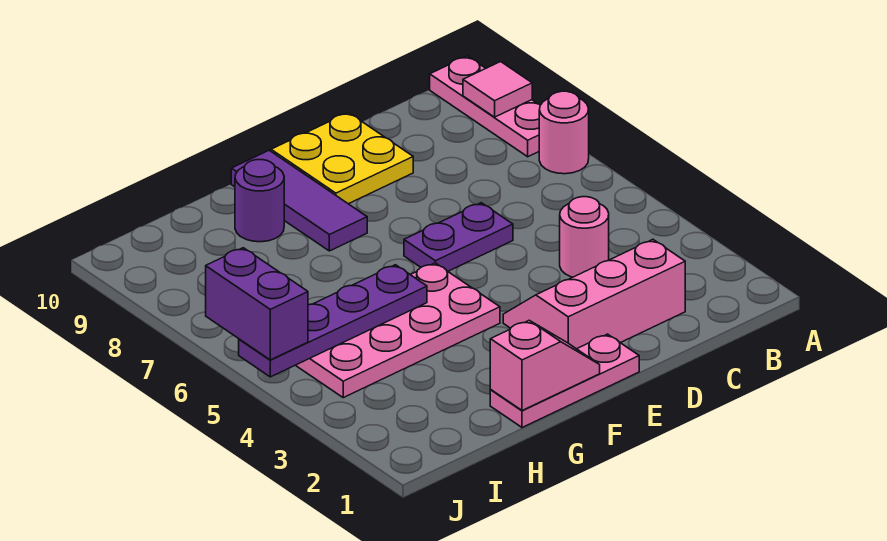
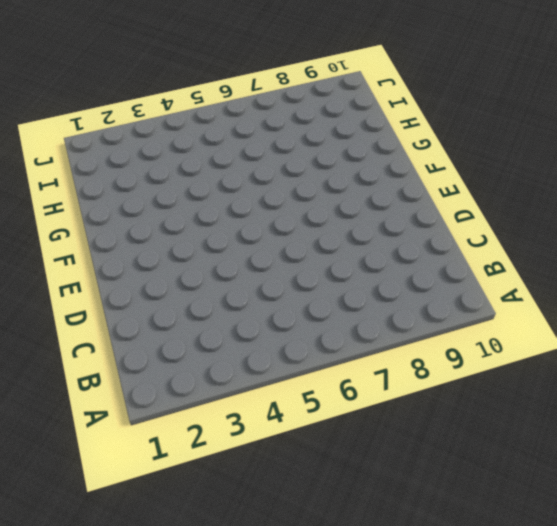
none -> pink 1x1 round brick [539,91,589,174]
none -> pink 1x3 plate [430,56,540,157]
none -> pink 2x3 slope [503,239,685,349]

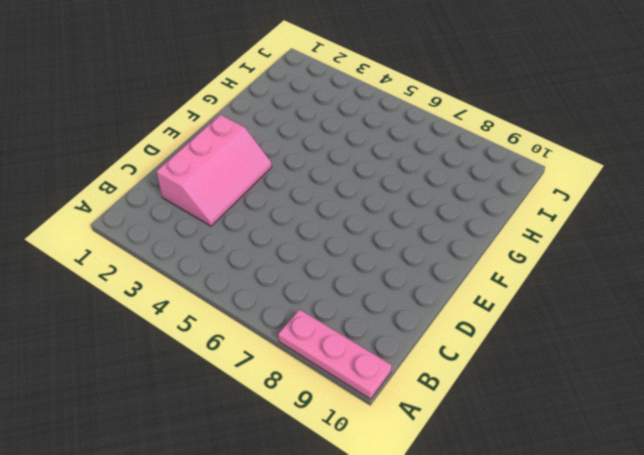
none -> pink 1x1 round brick [539,91,589,174]
none -> pink 1x1 round brick [560,197,609,277]
none -> purple 1x2 plate [404,203,513,271]

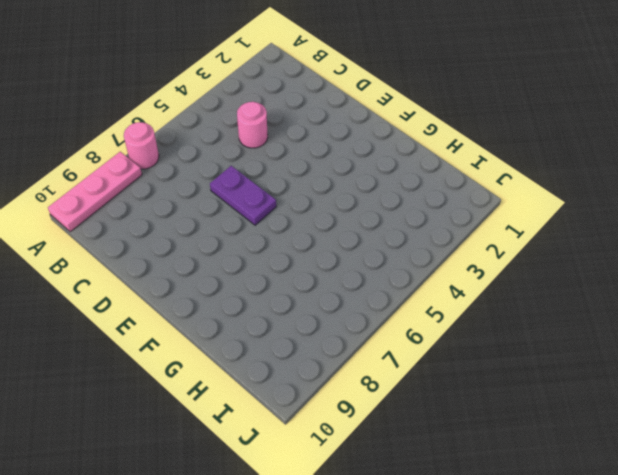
none -> pink 2x3 slope [503,239,685,349]
none -> yellow 2x2 plate [271,113,413,204]
none -> pink 1x3 plate [490,334,639,428]

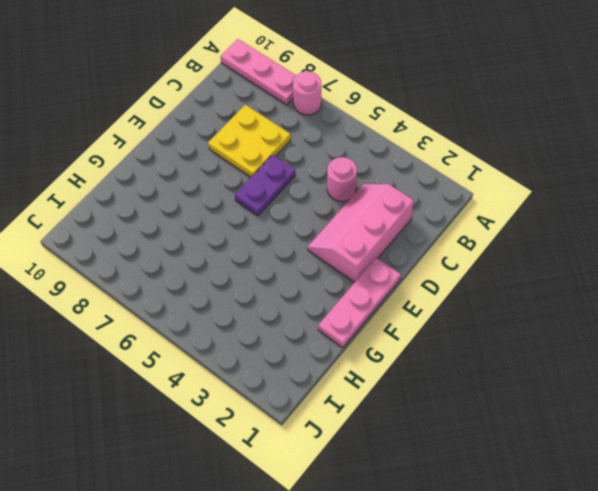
yellow 2x2 plate [208,105,291,177] -> yellow 2x2 plate moved to [271,113,413,204]
none -> pink 2x4 plate [296,263,500,398]
none -> purple 1x3 tile [231,150,367,251]
none -> purple 1x1 round brick [235,160,284,242]

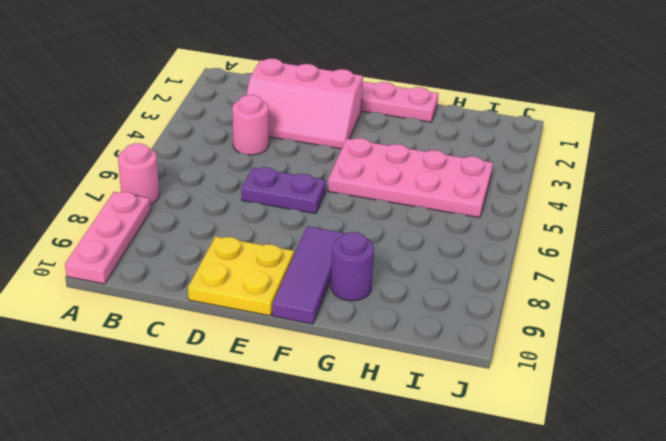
none -> pink 1x1 tile [463,62,532,117]
none -> pink 1x2 slope [490,320,600,410]
none -> purple 1x4 plate [239,265,427,377]

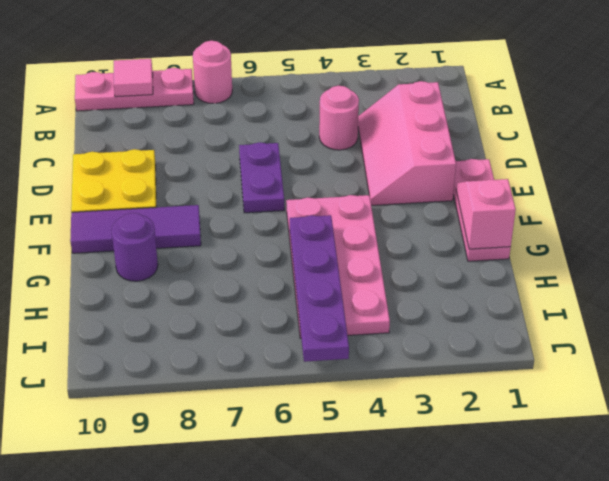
none -> purple 1x2 brick [206,248,308,360]

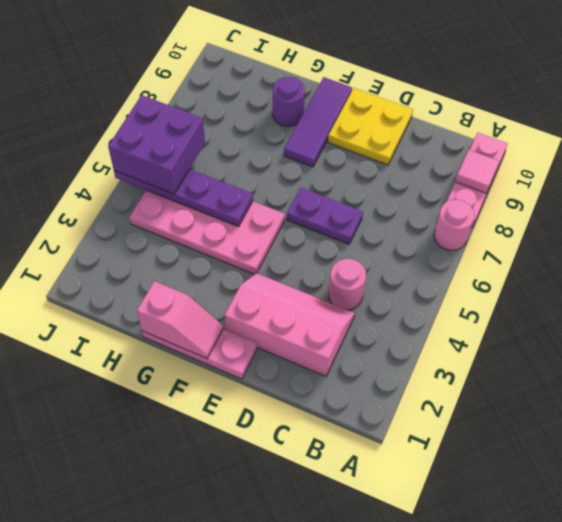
purple 2x2 brick [108,95,205,194] -> purple 1x2 brick [206,248,308,360]

